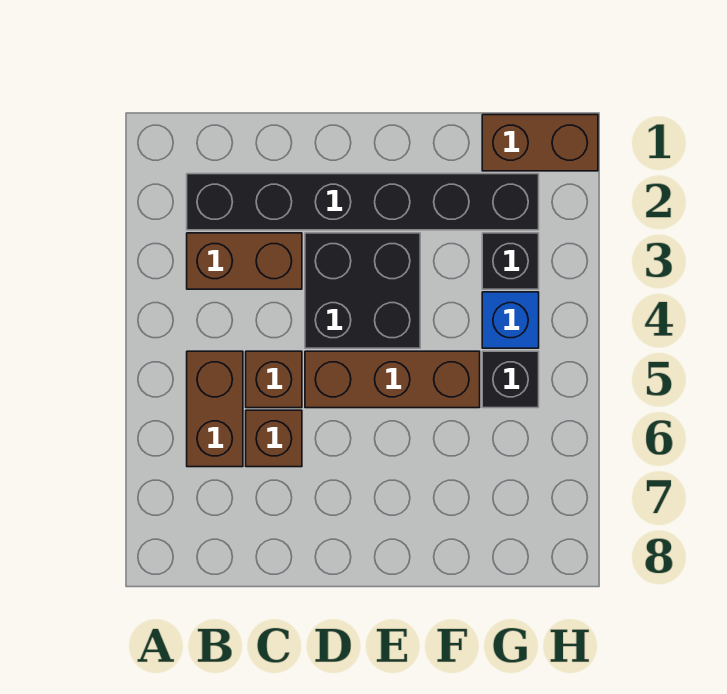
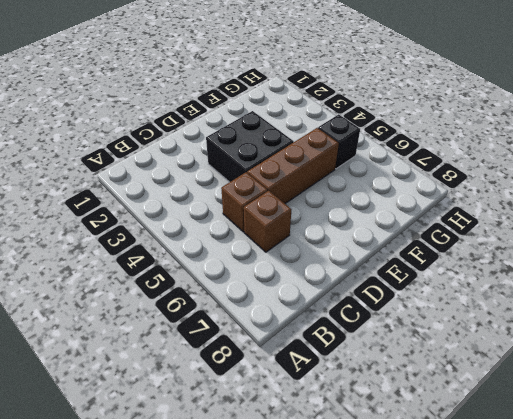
none -> black 1x6 brick [187,174,539,230]
none -> brown 1x2 brick [187,233,302,289]

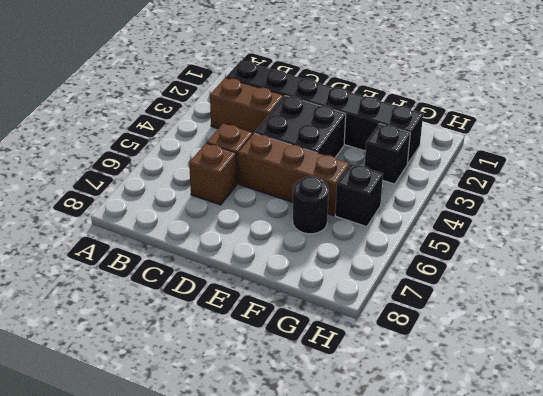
black 1x1 round brick [293,176,328,234] -> none
none -> brown 1x2 brick [187,351,243,467]
none -> brown 1x2 brick [482,115,598,171]

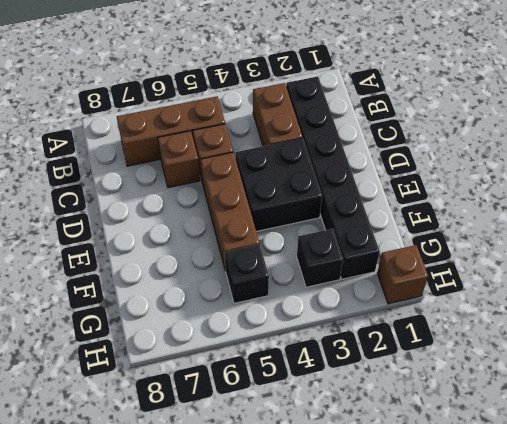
brown 1x3 brick [117,96,225,166] -> brown 1x2 brick [187,351,243,467]
brown 1x1 brick [377,245,428,304] -> brown 1x2 brick [482,115,598,171]
none -> blue 1x1 brick [482,292,539,348]

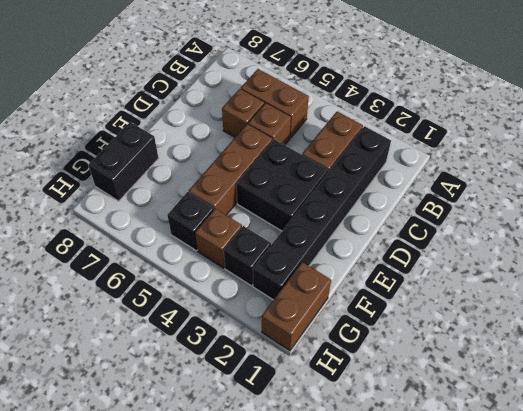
black 1x2 brick [88,122,158,201] -> none
brown 1x1 brick [195,209,242,268] -> blue 1x1 brick [482,292,539,348]

